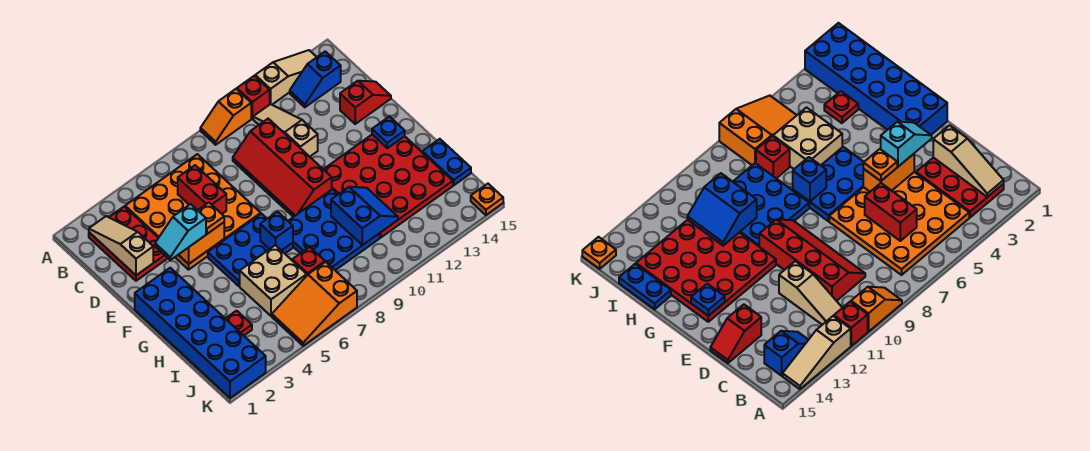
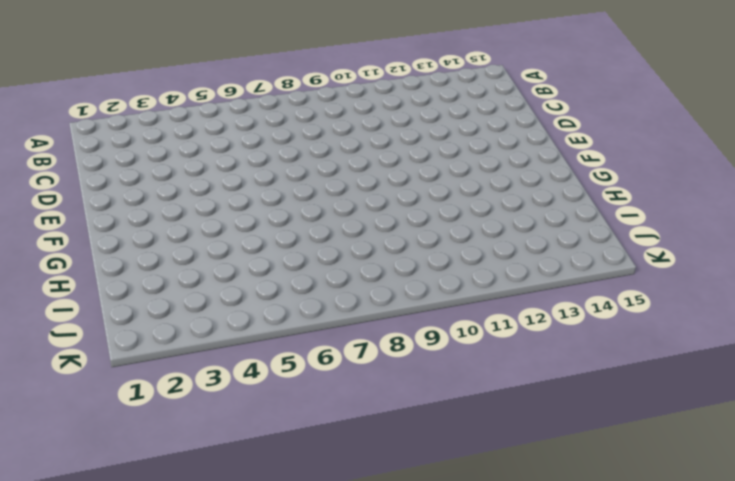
none -> orange 1x2 slope [200,89,251,145]
none -> red 1x1 brick [237,76,270,119]
none -> tan 1x3 slope [255,50,316,105]

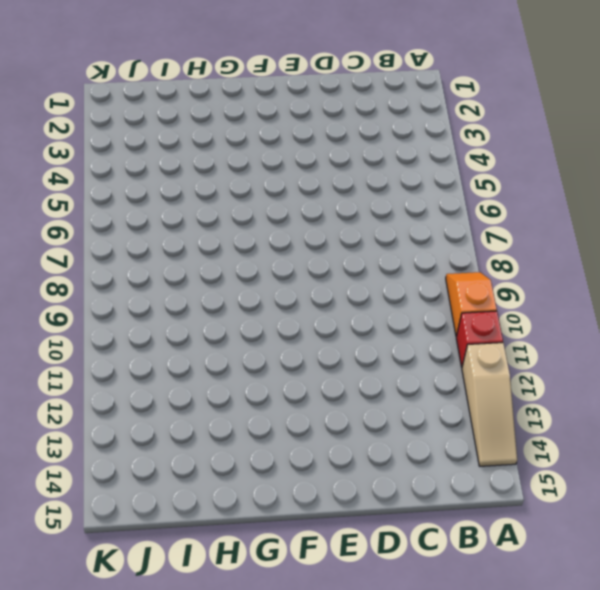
none -> red 2x3 plate [89,206,168,281]
none -> orange 4x4 plate [125,154,261,270]
none -> tan 1x3 slope [253,104,318,157]

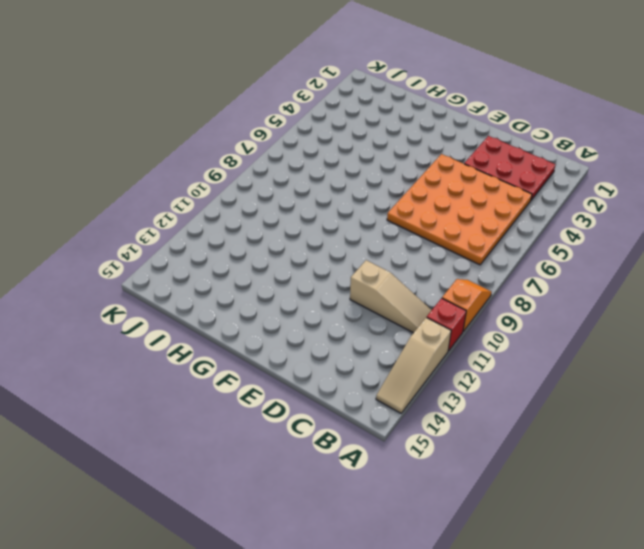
none -> blue 1x2 slope [290,51,341,107]
none -> red 2x4 slope [233,119,332,217]
none -> red 1x2 slope [340,81,391,124]

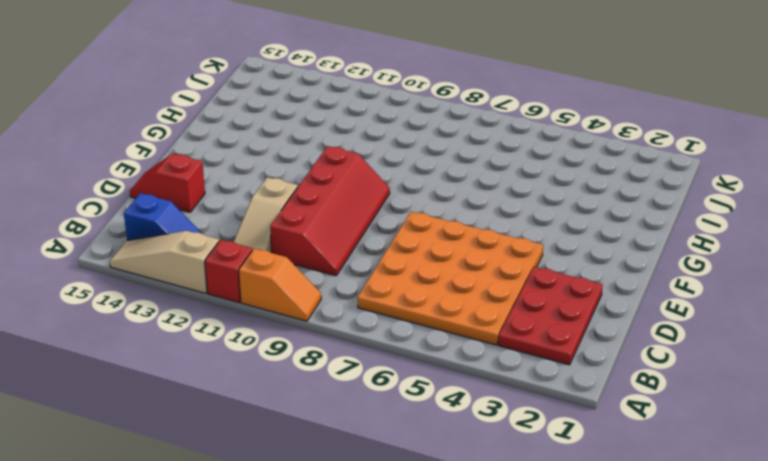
none -> blue 2x6 brick [135,268,266,398]
none -> blue 2x3 plate [208,214,293,286]
none -> red 4x4 plate [323,135,453,237]

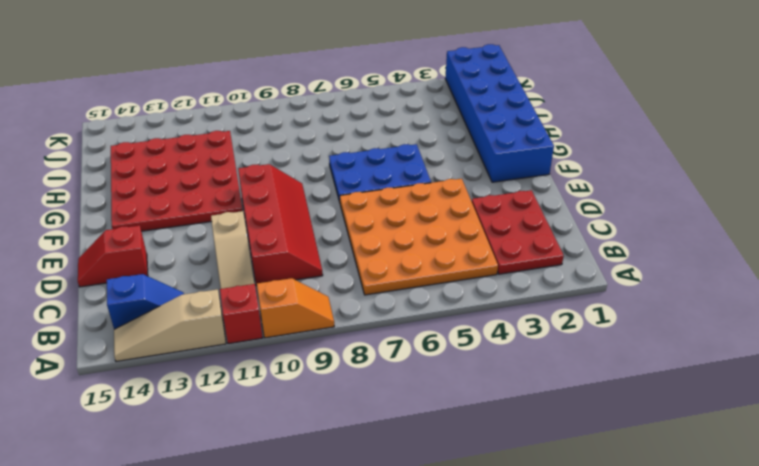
none -> blue 3x3 plate [288,189,380,270]
none -> tan 2x2 brick [240,245,307,316]
none -> blue 1x2 plate [422,139,471,185]

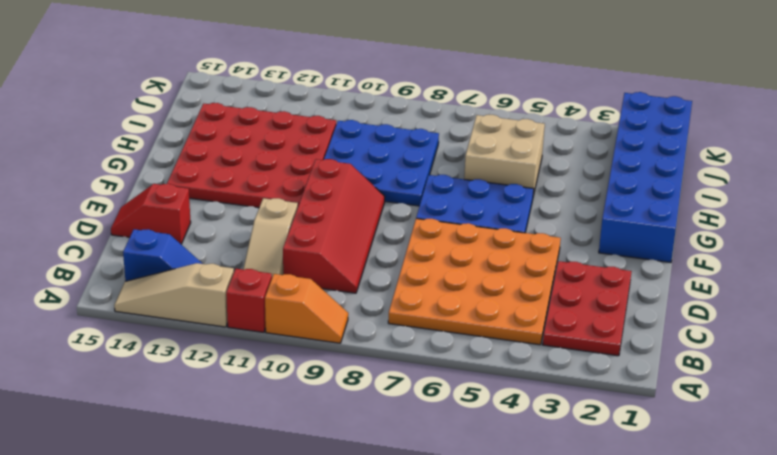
none -> blue 1x2 plate [422,139,471,185]
none -> red 1x1 plate [225,311,252,335]
none -> red 1x1 brick [292,247,325,275]

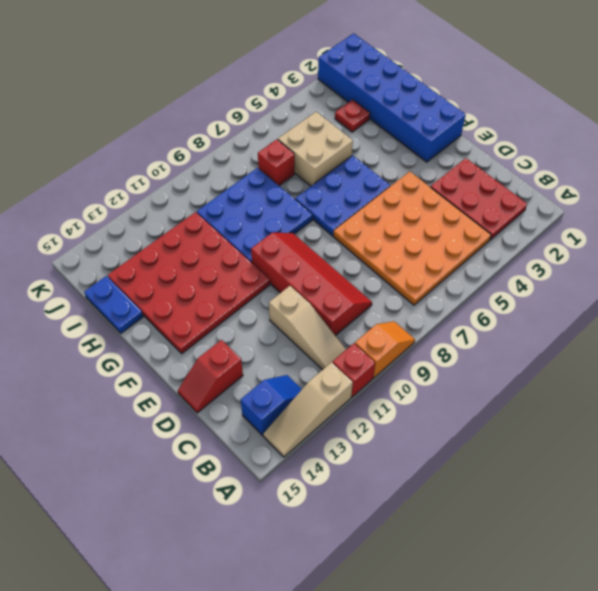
none -> orange 2x3 slope [272,262,357,346]
none -> orange 1x1 plate [471,184,503,215]
none -> tan 1x3 slope [89,216,153,275]

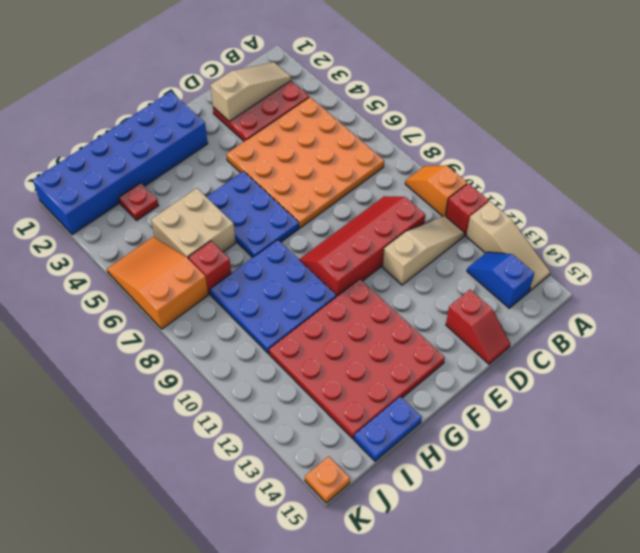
none -> red 1x2 brick [178,165,226,214]
none -> orange 1x2 brick [179,222,224,264]
none -> blue 1x1 plate [372,117,405,148]

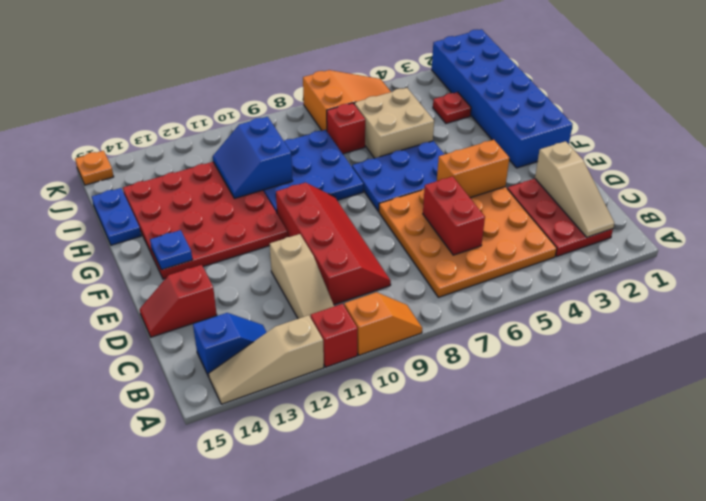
none -> blue 1x1 brick [260,212,293,251]
none -> cyan 1x2 slope [155,204,206,260]
none -> orange 1x1 plate [198,203,224,234]

